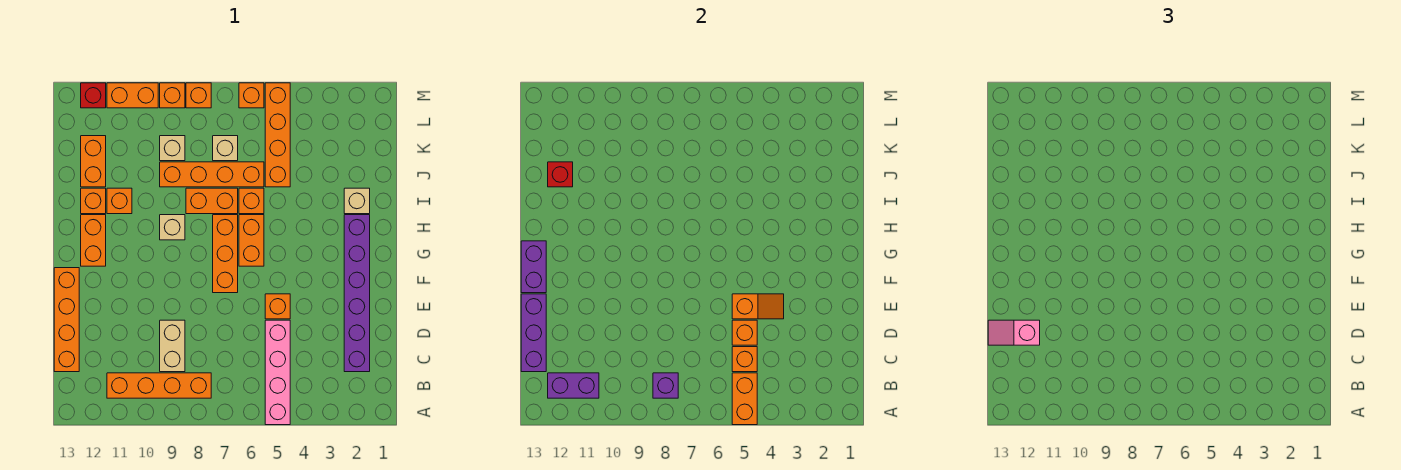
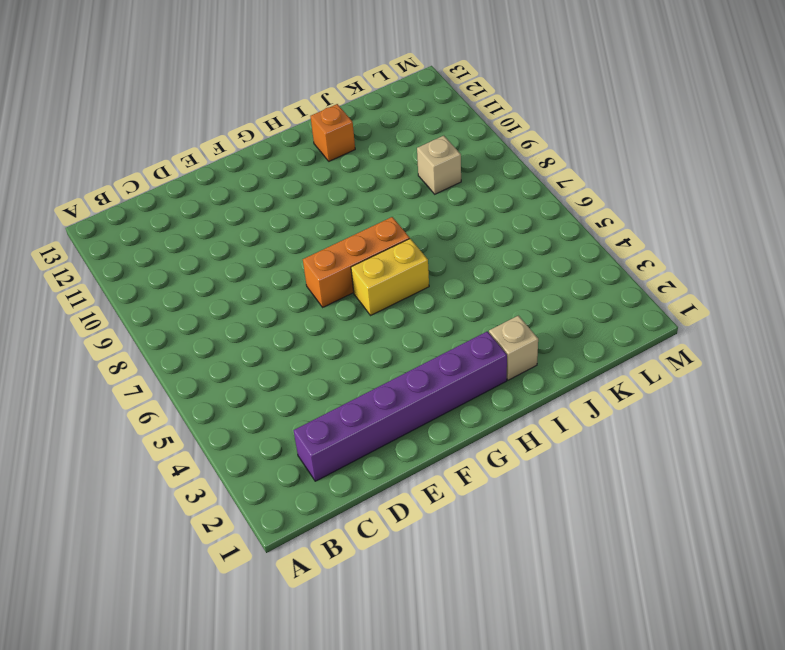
yellow 1x2 brick [351,239,429,315] -> orange 1x2 brick [239,215,264,266]
none -> pink 1x4 brick [265,320,290,425]
none -> orange 1x4 brick [107,373,211,398]
none -> tan 1x2 brick [160,320,185,372]
none -> orange 1x4 brick [54,268,79,372]

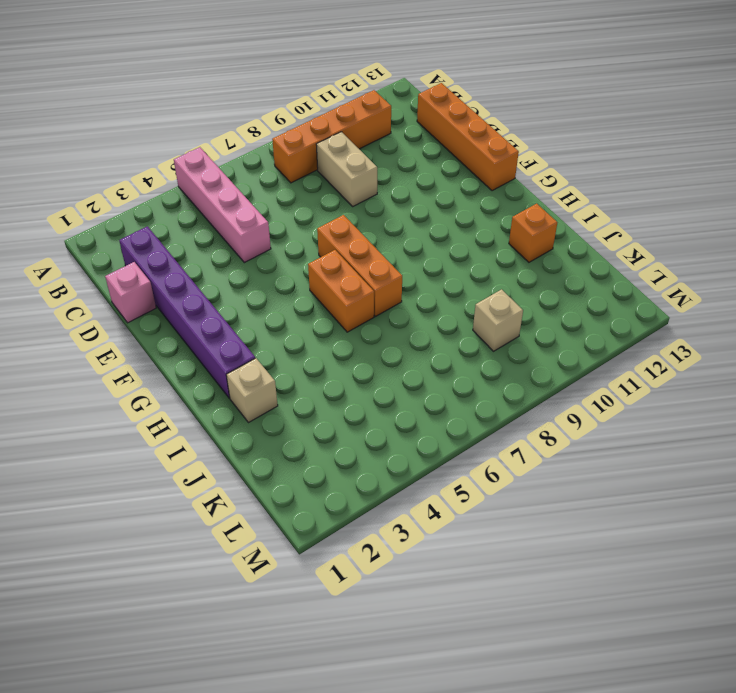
pink 1x1 brick [105,262,156,323] -> none
none -> orange 1x1 brick [265,294,290,319]
none -> orange 1x2 brick [81,215,106,266]
none -> tan 1x1 brick [160,215,185,240]
none -> orange 1x1 brick [239,188,264,214]

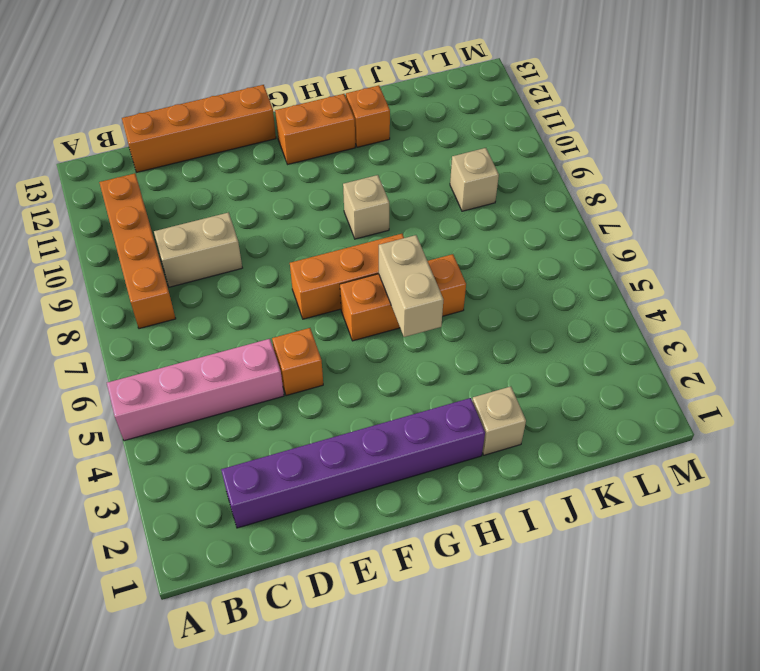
tan 1x2 brick [379,235,444,337] -> none
none -> orange 1x2 brick [186,188,238,214]
none -> orange 1x1 brick [107,188,132,214]
none -> orange 1x4 brick [265,83,290,187]
none -> orange 1x4 brick [160,162,264,187]

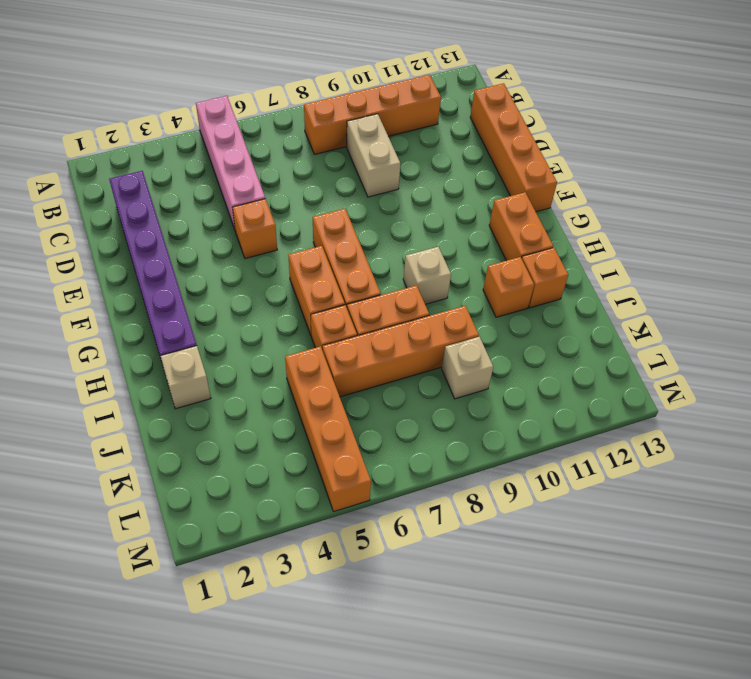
none -> orange 1x2 brick [81,136,106,187]
none -> tan 1x1 brick [213,136,238,161]
none -> orange 1x1 brick [239,83,264,108]
none -> orange 1x1 brick [186,83,211,108]

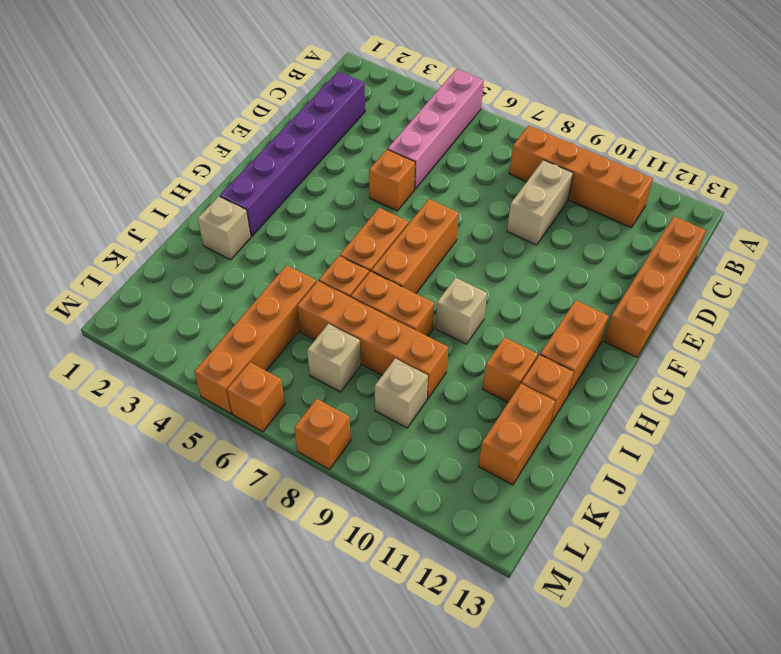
none -> orange 1x1 brick [160,83,185,108]
none -> orange 1x2 brick [107,83,158,108]
none -> red 1x1 brick [81,83,106,108]
none -> orange 1x2 brick [732,373,757,425]

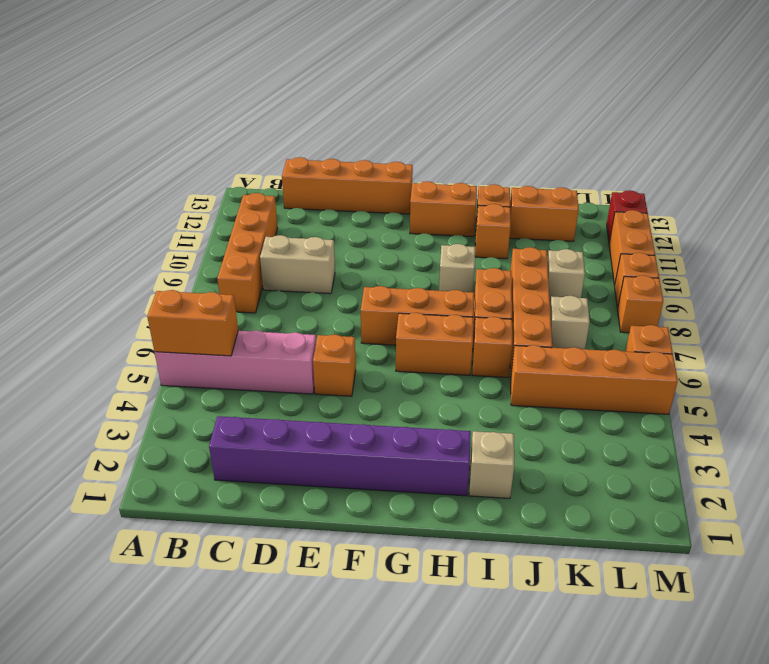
none -> purple 1x1 brick [653,373,678,398]
none -> purple 1x2 brick [548,373,599,398]
none -> orange 1x1 brick [732,347,757,372]
none -> purple 1x3 brick [521,294,546,372]

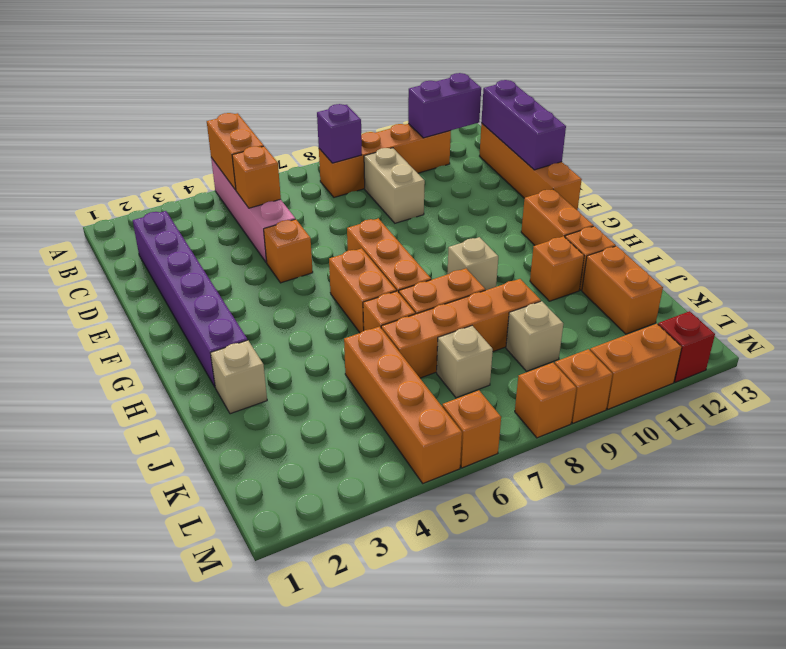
none -> orange 1x1 brick [732,320,757,345]
none -> orange 1x2 slope [732,294,784,319]
none -> purple 1x2 brick [521,241,546,293]
none -> red 1x1 brick [548,162,573,187]

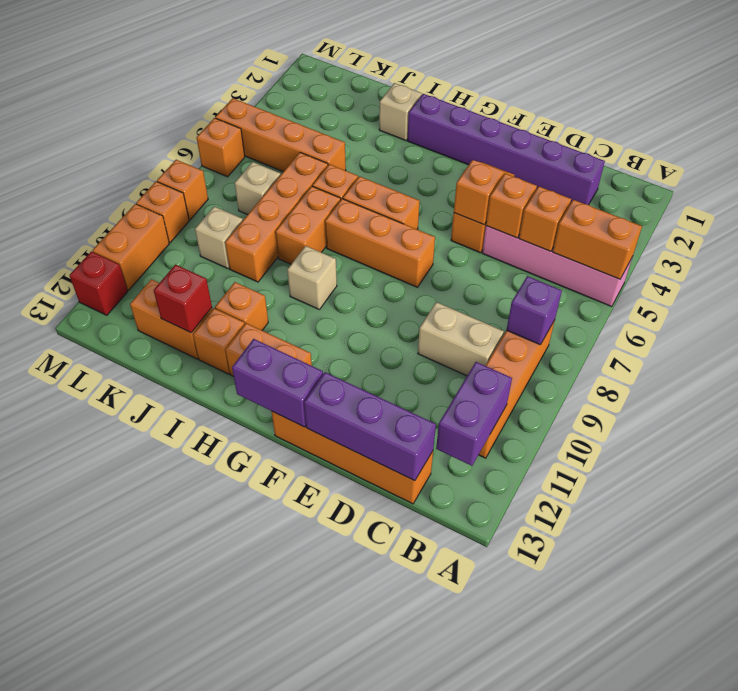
none -> pink 1x2 slope [988,320,1040,345]

